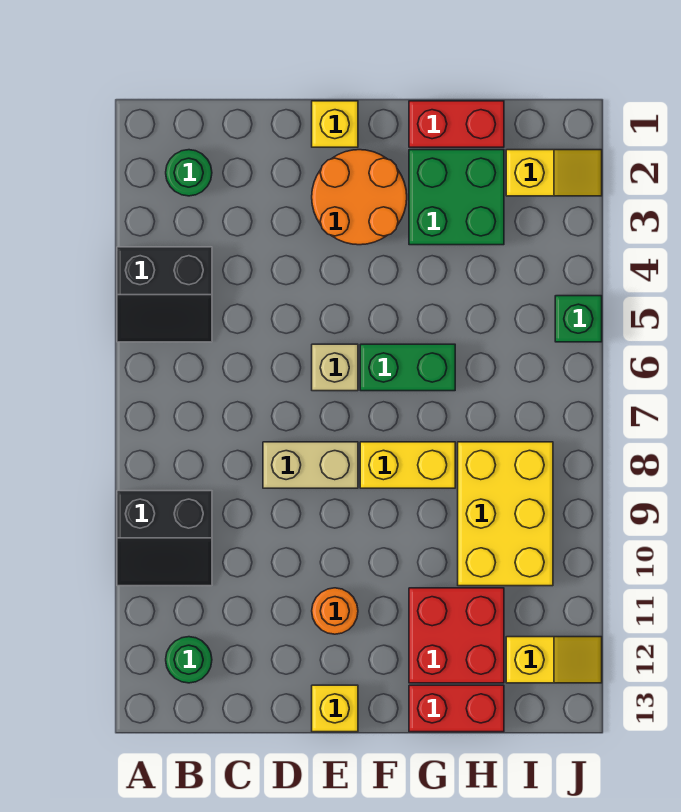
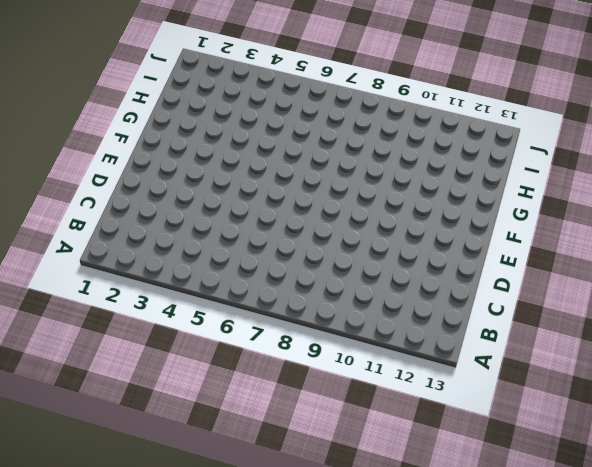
none -> black 2x2 slope [117,247,212,342]
none -> black 2x2 slope [117,491,212,586]
none -> green 1x1 round brick [166,150,212,196]

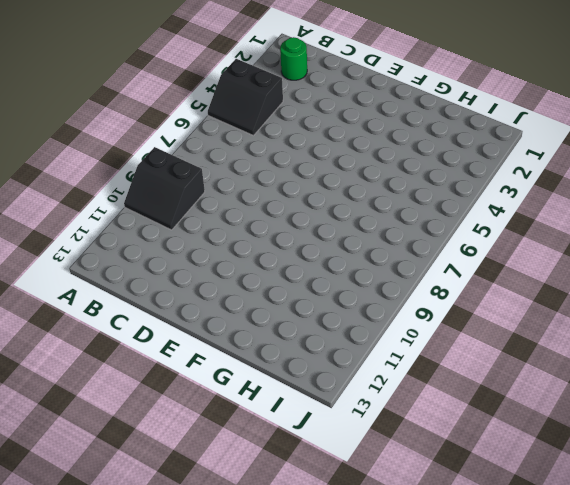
none -> green 1x1 round brick [166,637,212,683]
none -> tan 1x2 brick [263,442,358,488]
none -> yellow 1x1 brick [312,101,358,147]

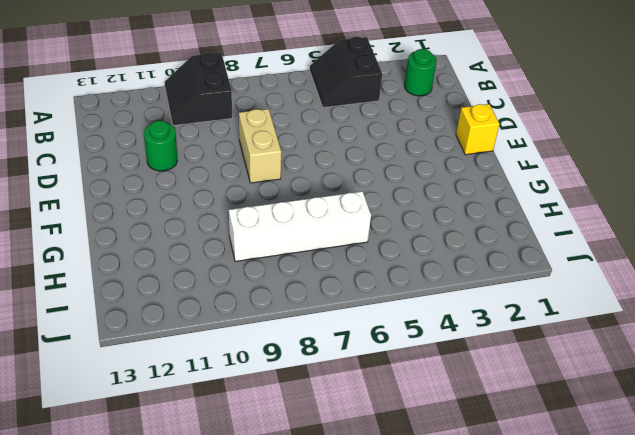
green 1x1 round brick [144,121,177,171] -> green 1x1 round brick moved to [166,637,212,683]
white 1x4 brick [229,191,371,261] -> yellow 2x3 brick [458,442,553,586]
none -> orange 2x2 round brick [312,150,407,245]
none -> tan 1x1 brick [312,344,358,391]
none -> orange 1x1 round brick [312,588,358,634]

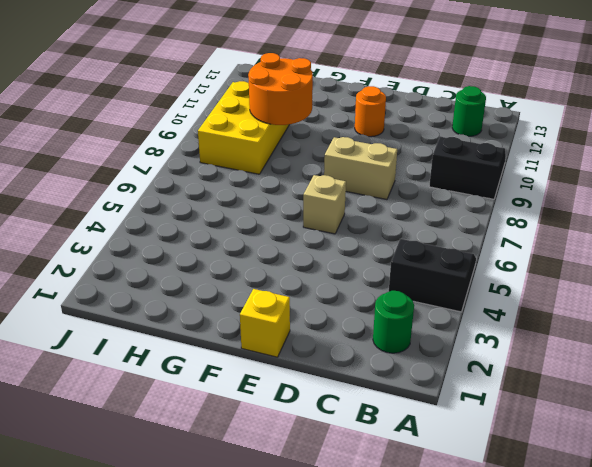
orange 2x2 round brick [248,53,313,125] -> orange 2x2 round brick moved to [312,150,407,245]
none -> yellow 1x1 brick [312,685,358,732]
none -> green 1x2 brick [360,344,455,391]
none -> yellow 1x2 brick [360,442,455,488]

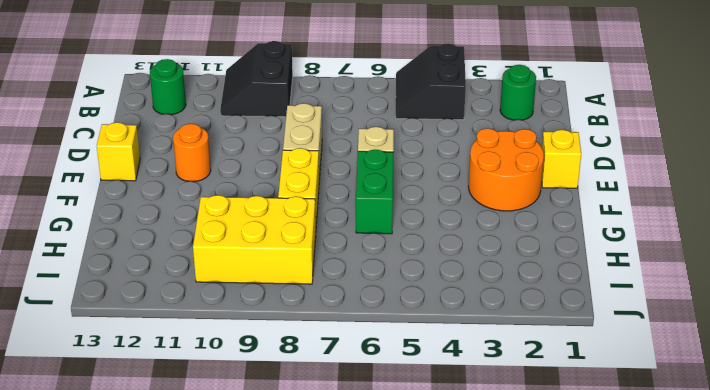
none -> red 1x2 brick [409,101,504,147]
none -> green 2x2 brick [409,150,504,245]
none -> red 2x2 brick [409,588,504,683]

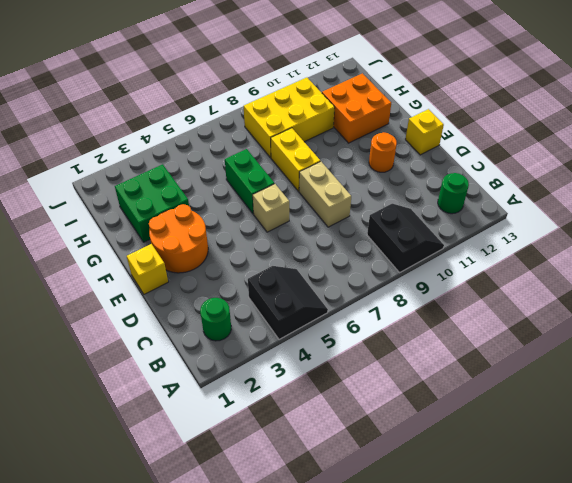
orange 2x2 brick [322,73,391,143] -> red 2x2 brick [409,588,504,683]
none -> red 1x2 brick [409,101,504,147]
none -> red 1x2 brick [409,685,504,732]
none -> yellow 1x2 slope [506,150,602,196]

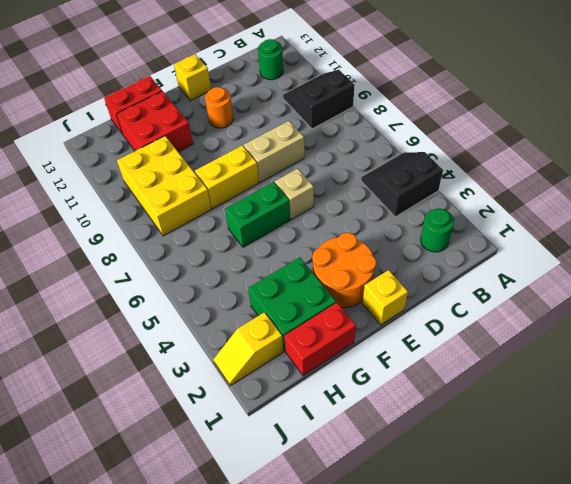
none -> yellow 1x2 slope [506,637,602,683]
none -> green 1x1 brick [555,296,602,342]

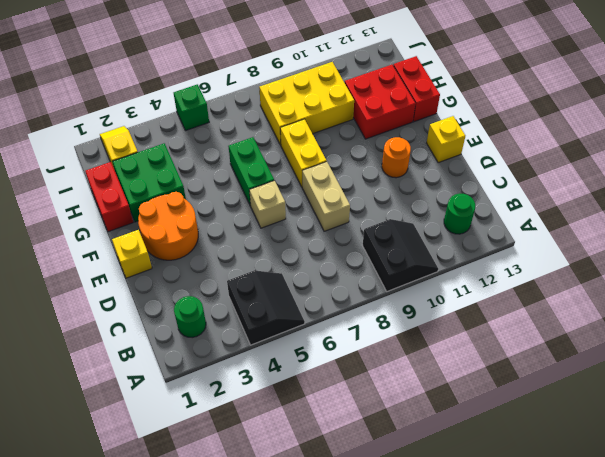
none -> yellow 1x2 slope [506,637,602,683]

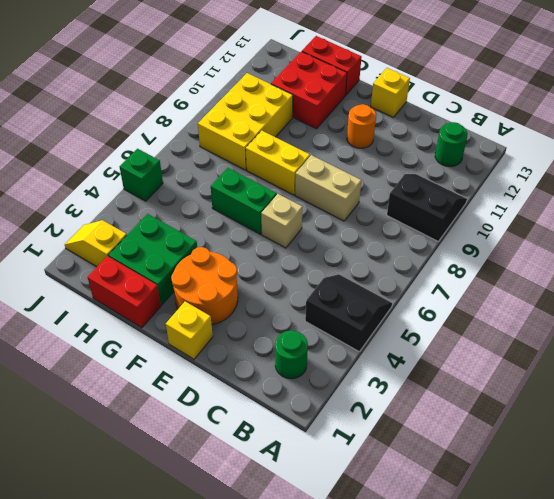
none -> yellow 1x2 slope [506,637,602,683]

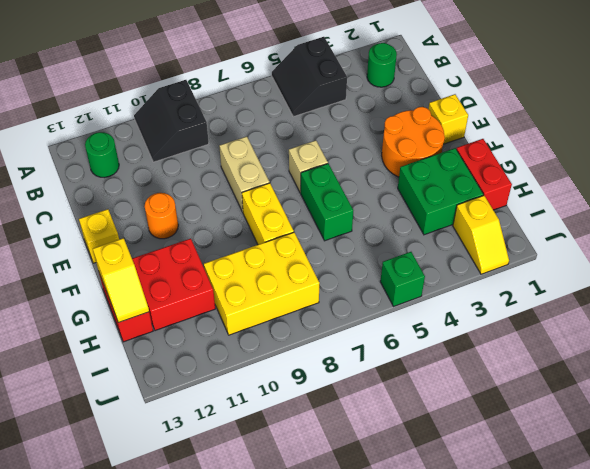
yellow 1x2 slope [93,238,149,323] -> yellow 1x2 slope moved to [506,637,602,683]

